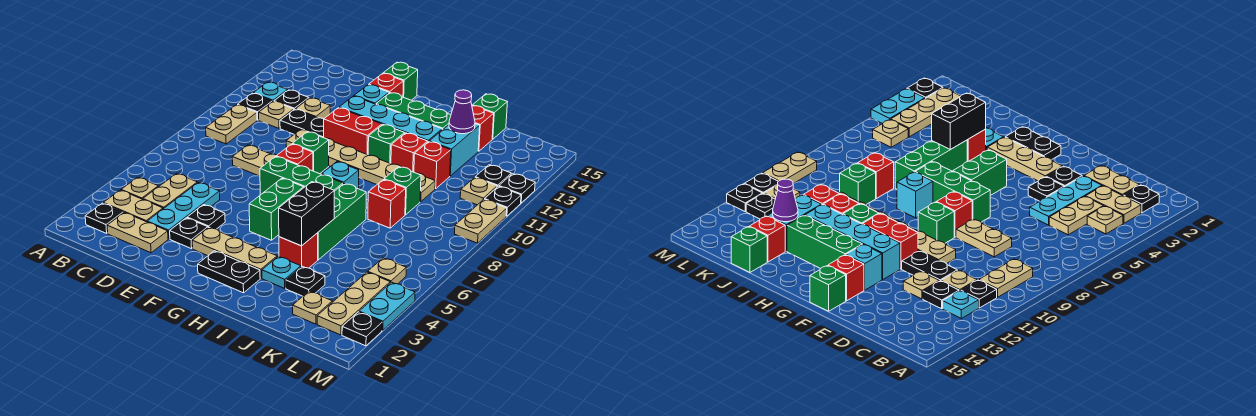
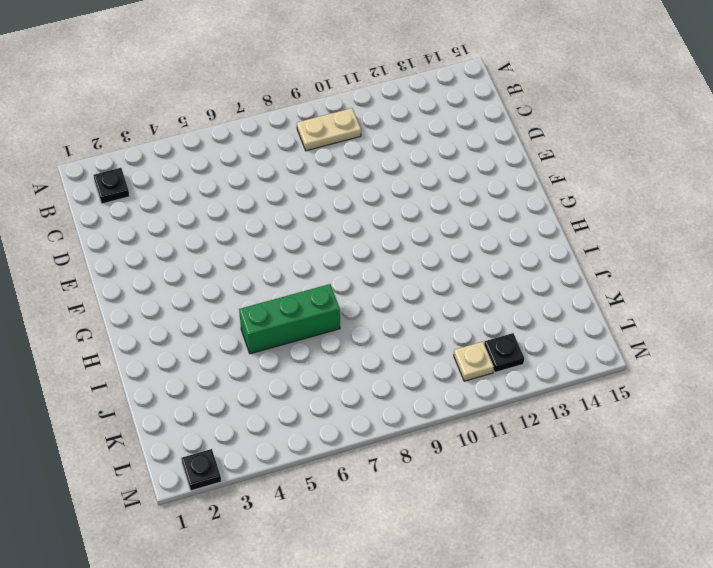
none -> tan 1x2 plate [103,190,163,222]
none -> tan 1x1 plate [121,177,158,199]
none -> black 1x1 plate [238,93,272,120]
none -> cyan 1x1 plate [253,82,288,102]

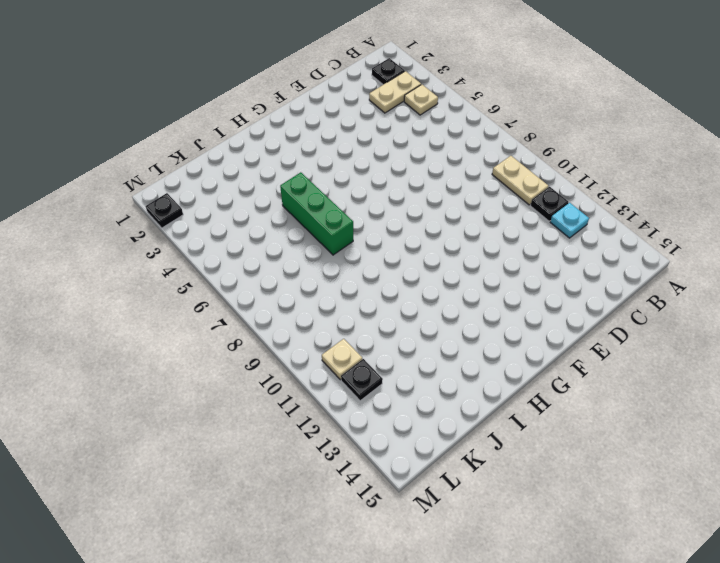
none -> tan 1x2 plate [107,212,168,253]
none -> tan 1x2 plate [143,174,197,209]
none -> tan 1x1 plate [259,101,294,128]
none -> black 1x1 plate [274,90,309,109]

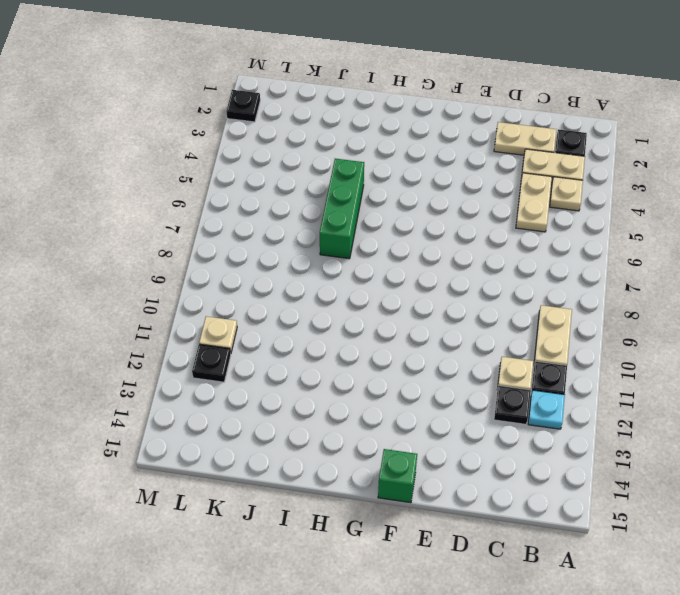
none -> cyan 1x3 plate [147,183,220,239]
none -> tan 1x2 plate [232,145,277,176]
none -> black 1x2 plate [280,109,324,138]
none -> tan 1x1 plate [295,98,330,119]

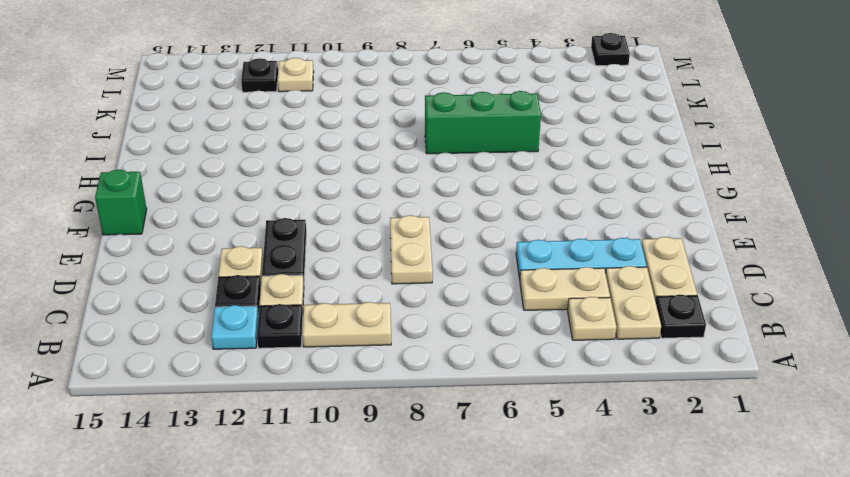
none -> black 1x1 plate [170,218,208,249]
none -> black 1x1 plate [187,205,225,229]
none -> tan 1x6 plate [286,129,435,202]
none -> tan 1x3 plate [192,227,277,278]

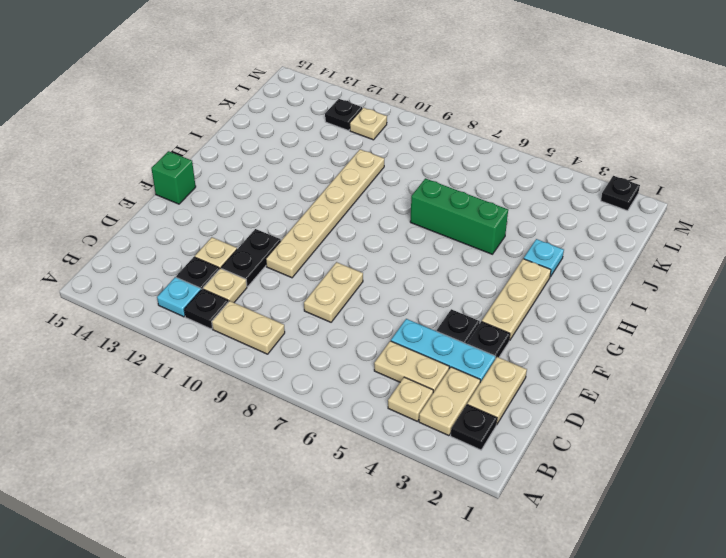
none -> green 1x3 brick [260,156,343,195]
none -> red 1x1 brick [276,144,313,171]
none -> green 1x1 brick [292,132,329,174]
none -> red 1x2 brick [324,108,382,155]

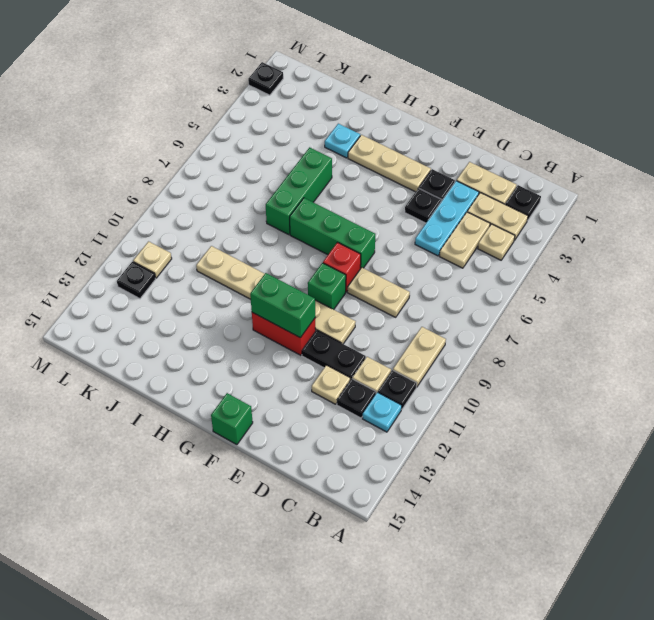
green 1x2 brick [250,273,315,338] -> green 1x2 brick turned to [249,178,304,240]
none -> cyan 1x4 brick [339,96,442,142]
none -> cyan 1x1 brick [354,85,389,104]
none -> red 1x1 brick [369,73,404,97]
none -> black 1x2 plate [198,251,260,293]

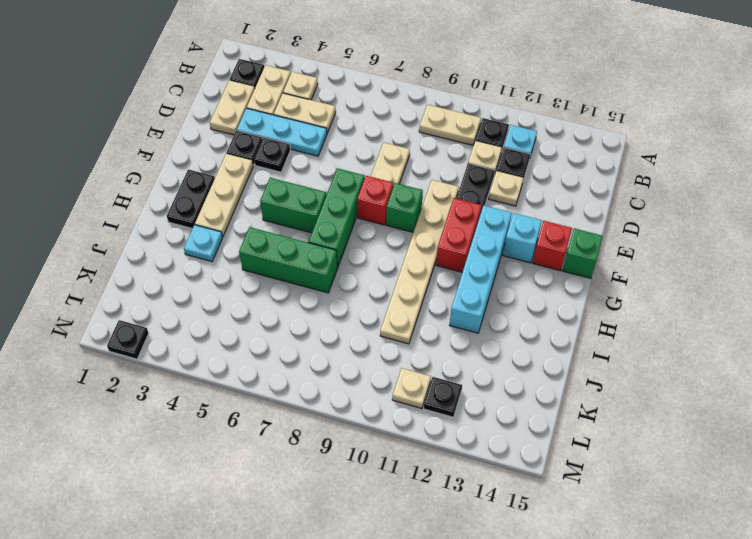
none -> green 1x3 brick [376,93,451,130]
none -> cyan 1x1 brick [322,162,359,189]
none -> green 1x1 brick [368,125,405,164]
none -> red 1x1 brick [279,233,318,268]

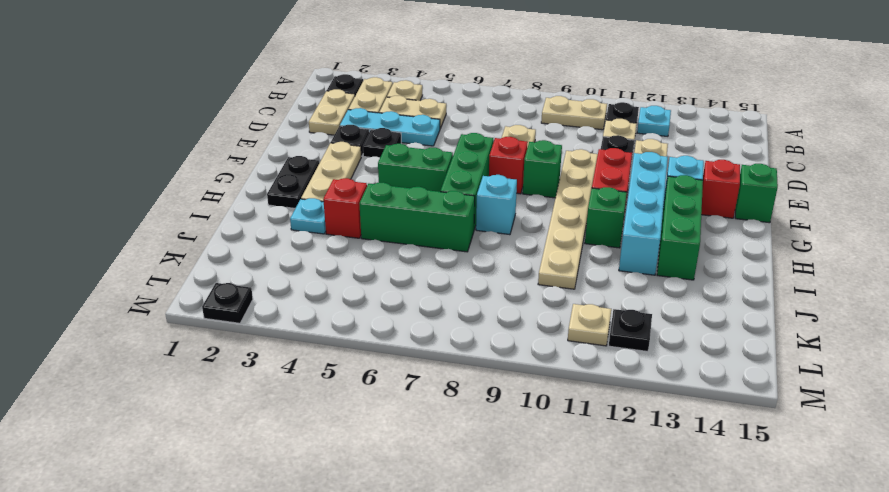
none -> black 1x1 plate [274,90,309,109]
none -> red 1x1 brick [391,133,428,172]
none -> black 1x1 plate [286,266,325,296]
none -> red 1x1 brick [368,180,406,228]

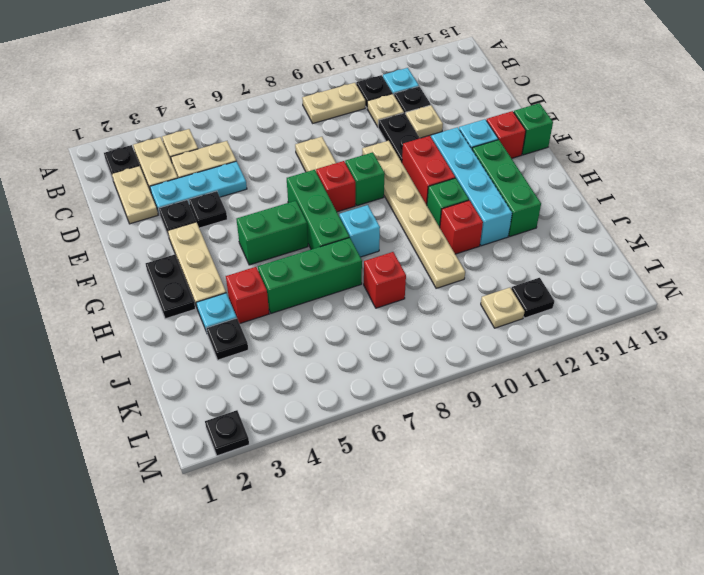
none -> green 1x1 brick [384,167,421,215]
none -> red 1x1 brick [414,142,451,189]
none -> cyan 1x2 brick [429,124,480,176]
none -> red 1x1 brick [472,105,494,151]

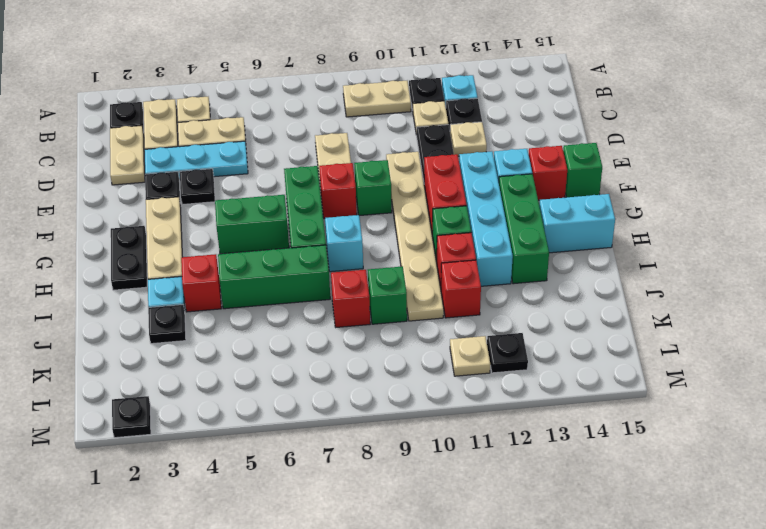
cyan 1x2 brick [539,194,615,253] -> cyan 1x2 brick moved to [429,124,480,176]
none -> red 1x1 brick [472,105,494,151]
none -> green 1x1 brick [473,94,507,139]
none -> tan 1x1 plate [293,291,332,324]
none -> tan 1x3 plate [317,272,390,335]

